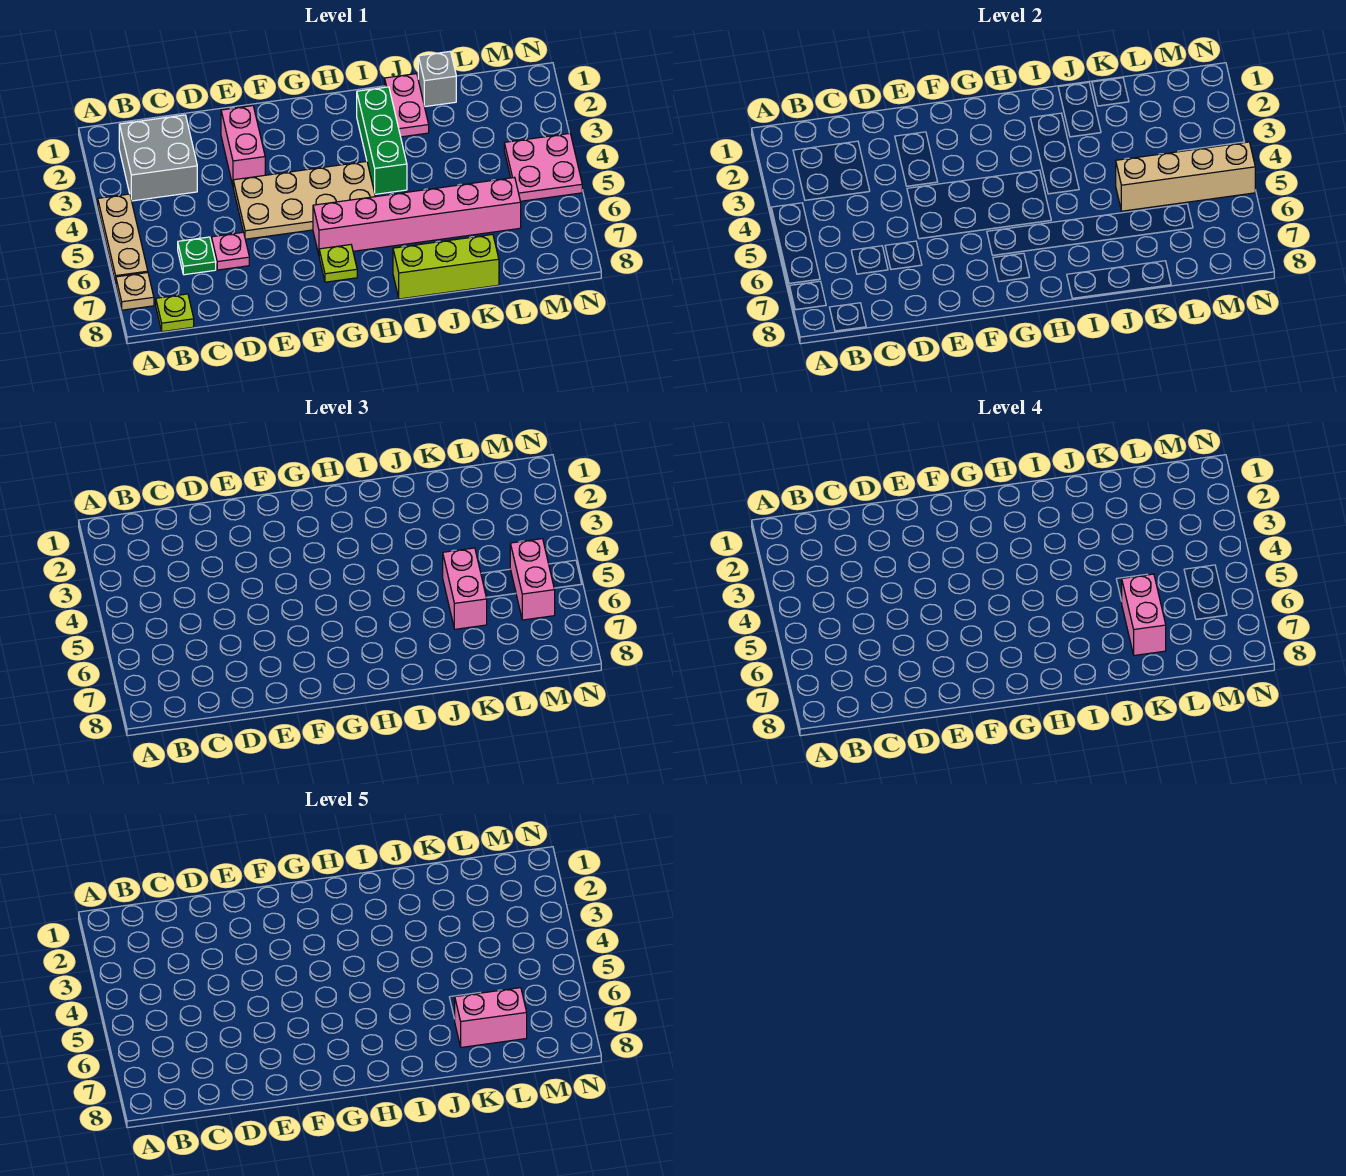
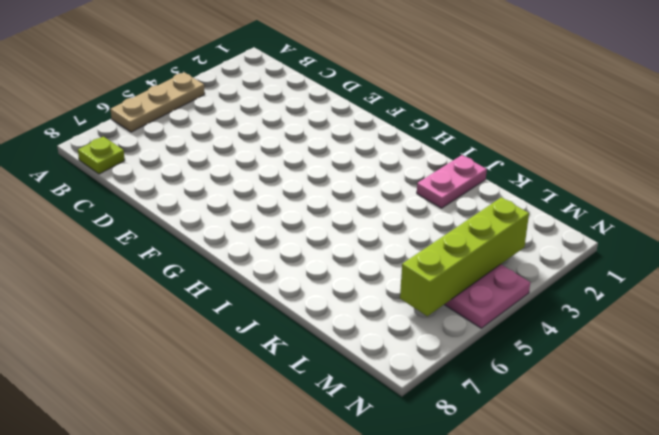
lime 1x4 brick [400,197,529,316] -> tan 1x4 brick [1116,142,1255,211]
none -> tan 1x1 plate [116,273,154,310]
none -> grey 2x2 brick [119,115,197,201]
none -> green 1x1 plate [178,237,216,275]

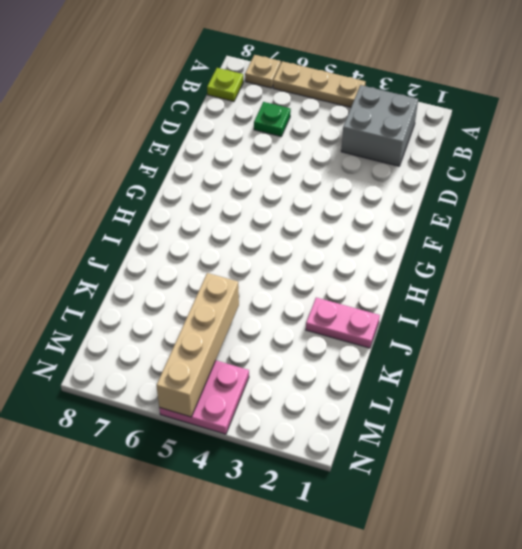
none -> pink 1x1 plate [211,232,249,270]
none -> pink 1x2 brick [221,106,265,185]
none -> tan 2x4 plate [233,161,375,239]

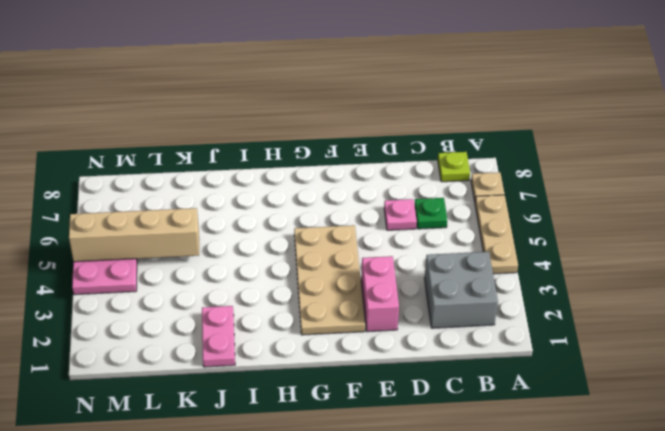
tan 2x4 plate [294,225,365,335] -> tan 2x4 plate turned to [233,161,375,239]
none -> pink 1x6 brick [313,177,521,254]
none -> lime 1x1 plate [319,245,357,282]
none -> green 1x3 brick [357,87,407,194]

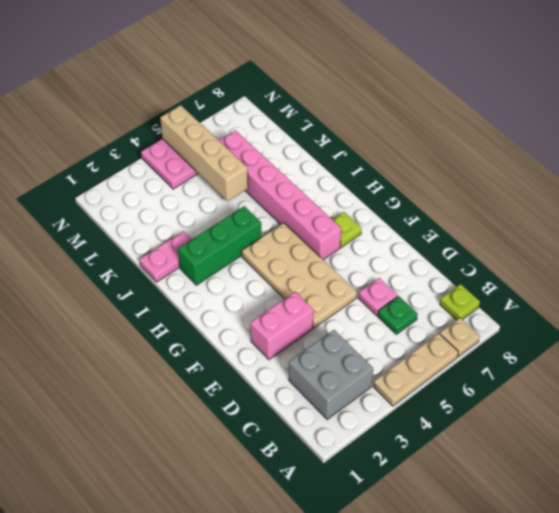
none -> lime 1x3 brick [393,234,499,299]
none -> grey 1x1 brick [418,52,456,107]
none -> pink 1x2 brick [443,548,487,629]

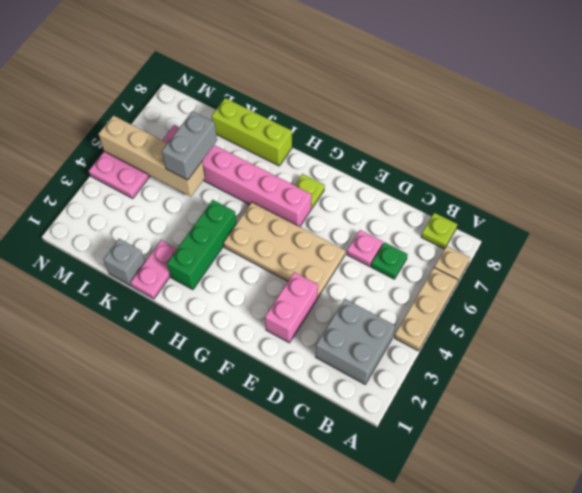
grey 1x2 brick [162,111,217,180] -> pink 1x2 brick [443,548,487,629]
none -> pink 1x2 brick [510,539,555,620]
none -> pink 1x2 brick [1122,574,1166,655]
none -> pink 1x2 brick [455,988,527,1047]

